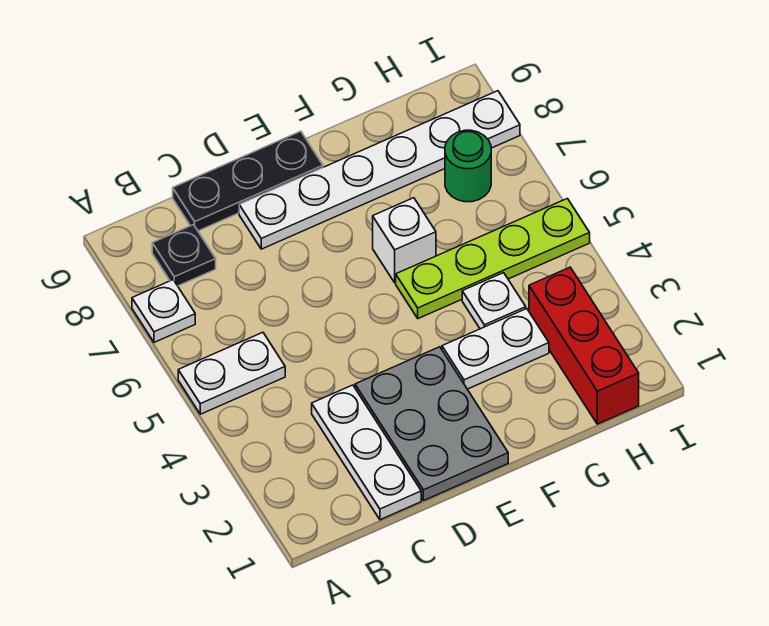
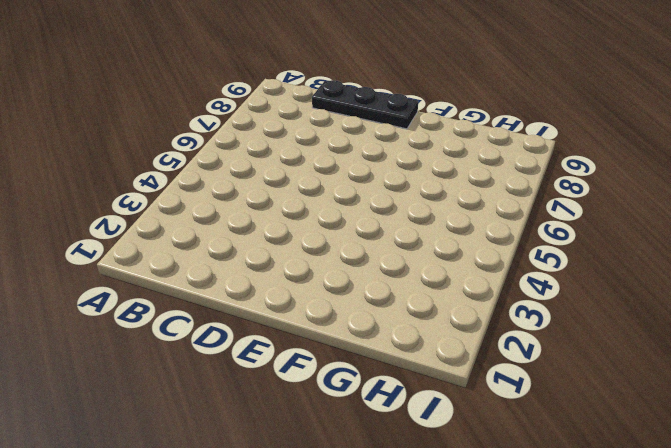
none -> white 1x2 plate [178,332,285,414]
none -> white 1x1 plate [132,280,195,342]
none -> black 1x1 plate [152,225,216,286]

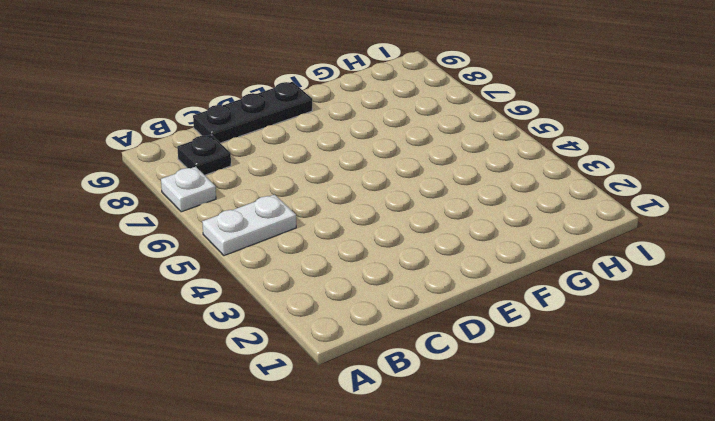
none -> white 1x3 plate [312,385,421,520]
none -> grey 2x3 plate [355,347,508,501]
none -> white 1x6 plate [239,91,520,249]

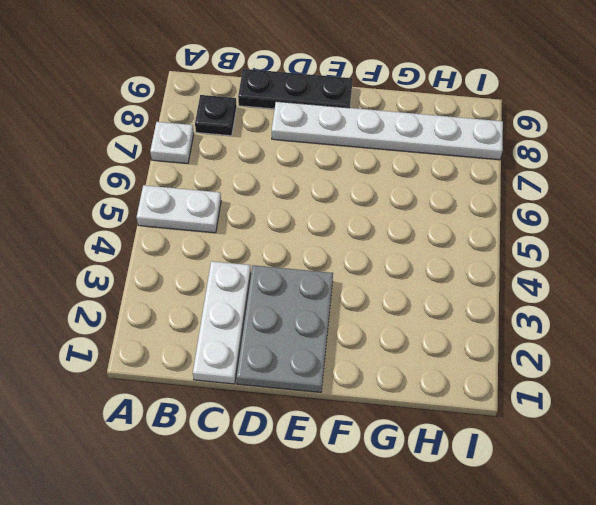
none -> white 1x2 plate [442,309,549,389]
none -> lime 1x4 plate [396,198,590,319]
none -> white 1x1 brick [373,198,436,283]

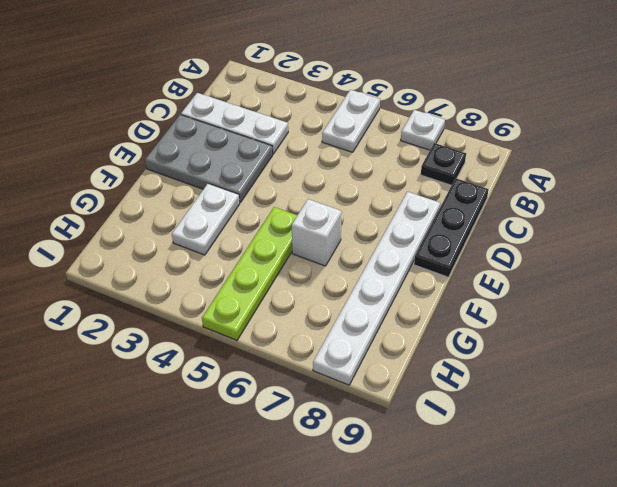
none -> white 1x1 plate [462,273,526,329]
none -> red 1x3 brick [529,267,639,424]
none -> green 1x1 round brick [445,130,491,202]

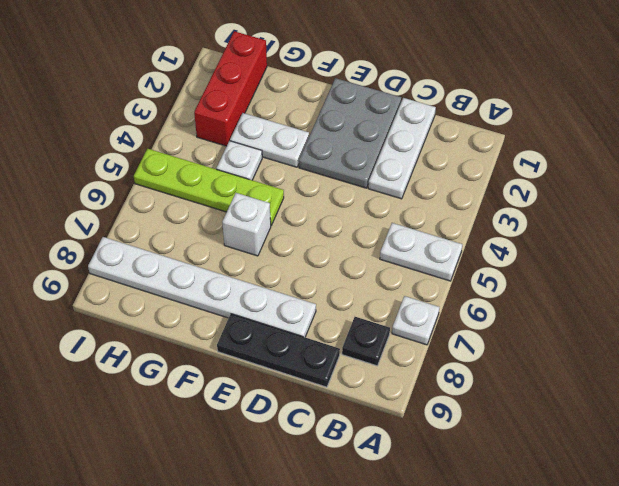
none -> green 1x1 round brick [445,130,491,202]

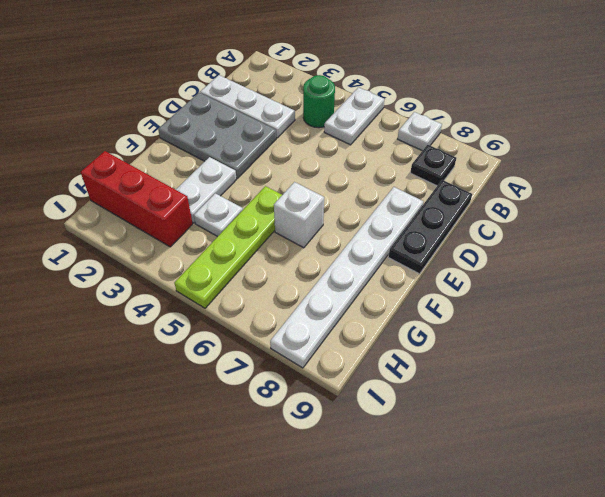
green 1x1 round brick [303,75,335,128] -> green 1x1 round brick moved to [445,130,491,202]

